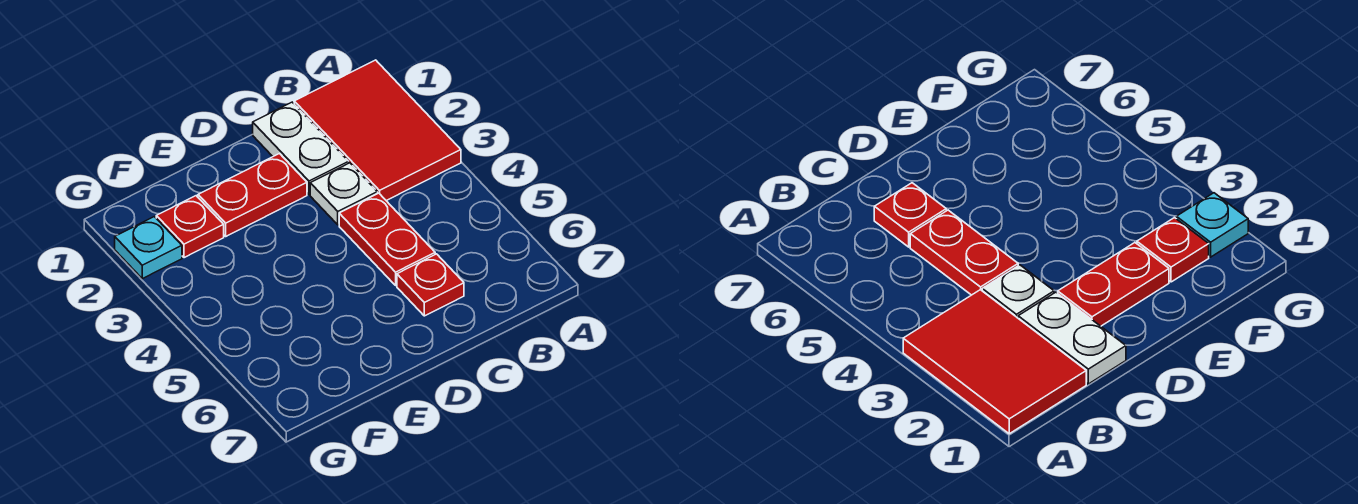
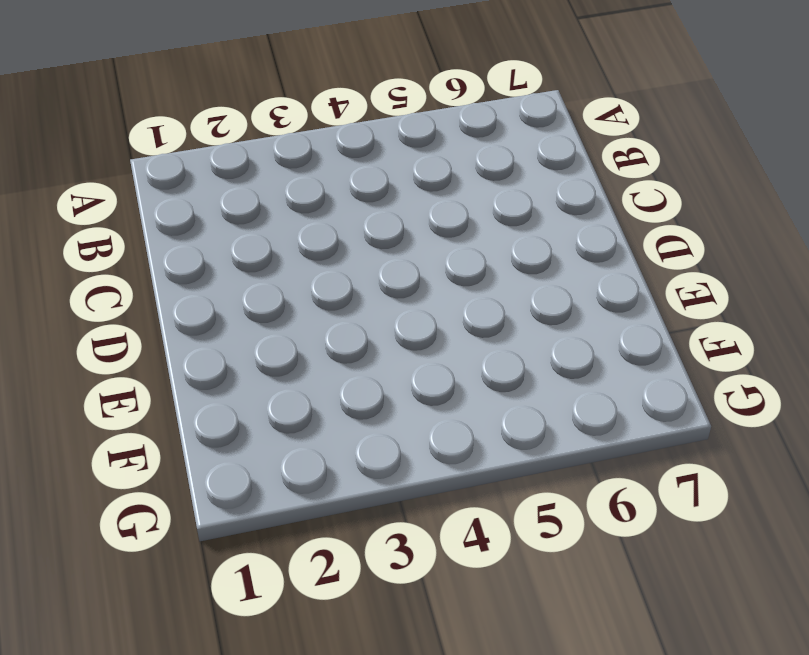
none -> red 2x3 tile [294,60,461,201]
none -> white 1x2 plate [253,102,349,194]

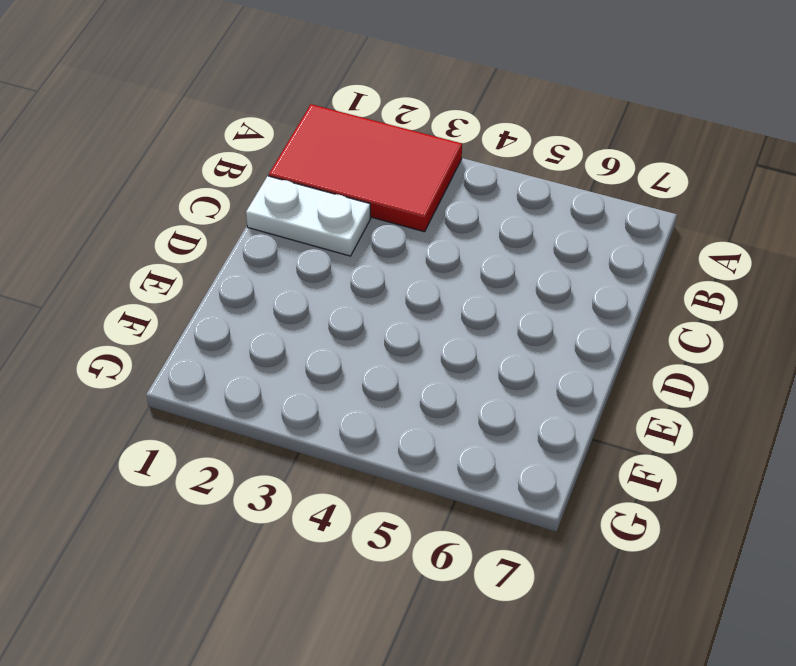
none -> white 1x1 plate [310,163,378,225]
none -> red 1x2 plate [339,193,435,285]

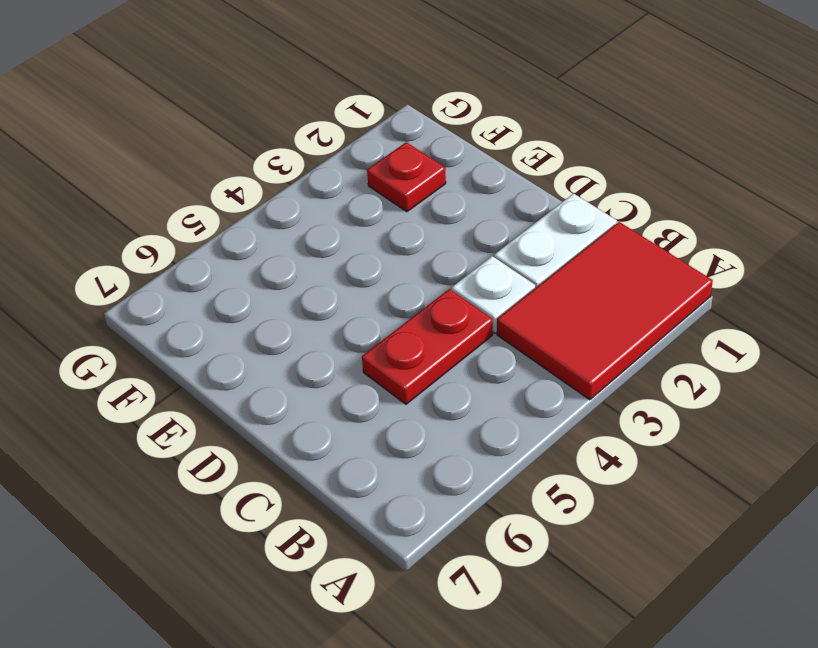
none -> red 1x1 plate [397,254,464,316]
none -> red 1x2 plate [198,154,307,236]

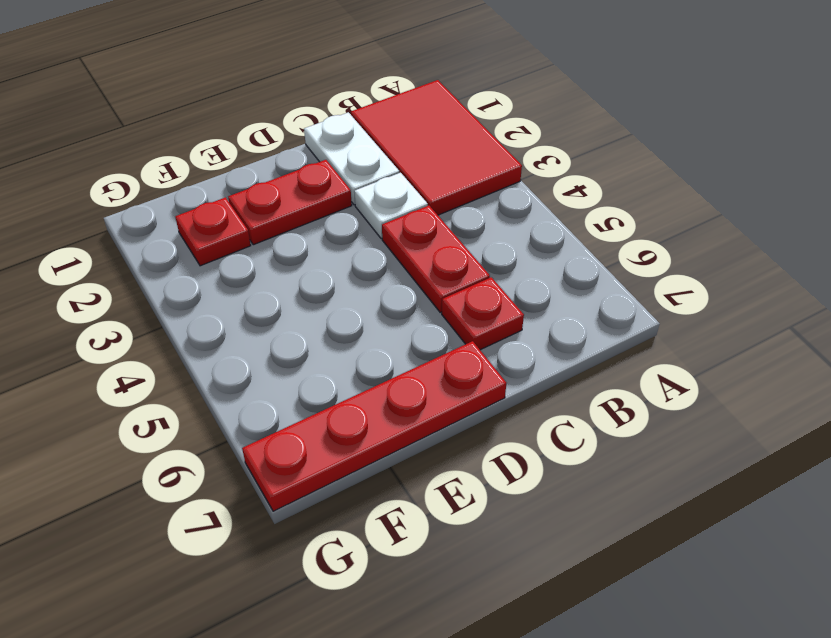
red 1x4 plate [242,341,506,511] -> none
none -> cyan 1x1 plate [115,217,182,279]

